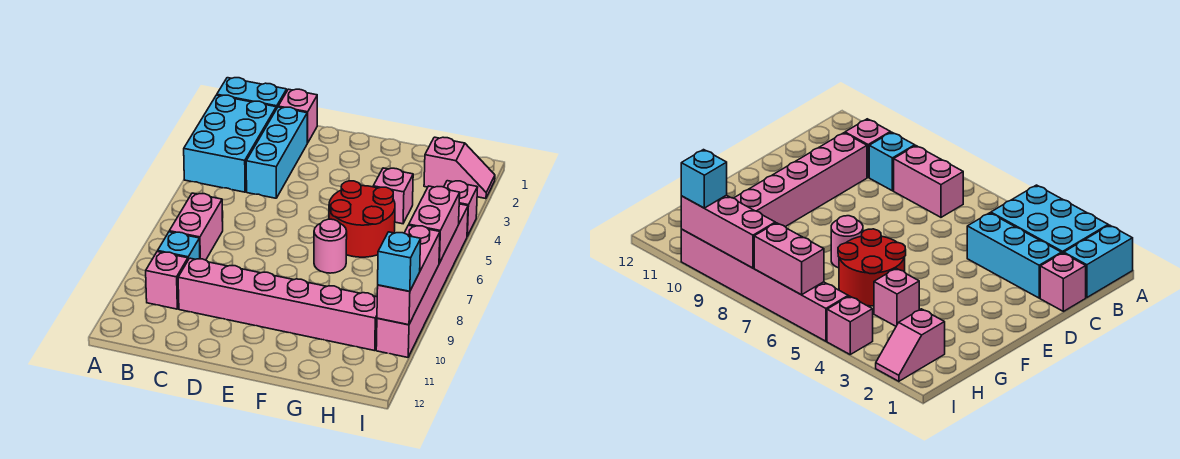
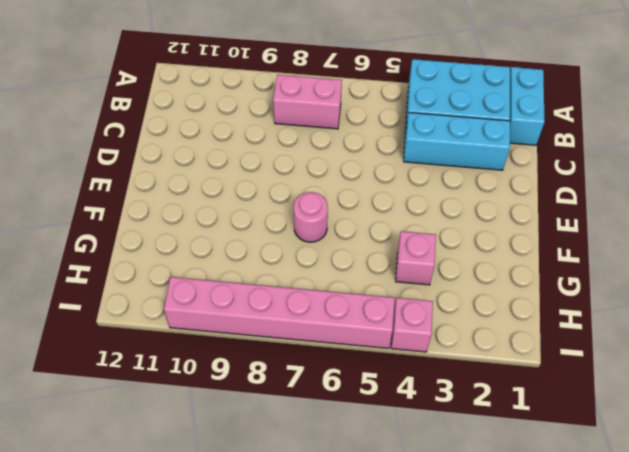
none -> cyan 1x1 brick [158,232,200,259]
none -> pink 1x1 brick [146,252,188,309]
none -> pink 1x1 brick [278,89,317,143]

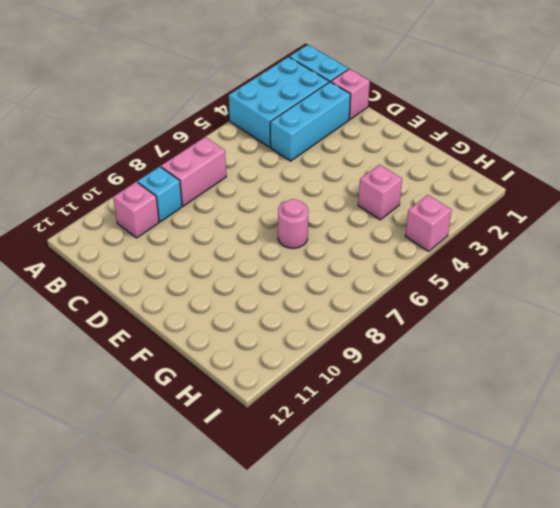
none -> pink 1x6 brick [178,258,377,351]
none -> red 2x2 round brick [329,181,395,257]
none -> pink 1x2 slope [424,137,495,199]

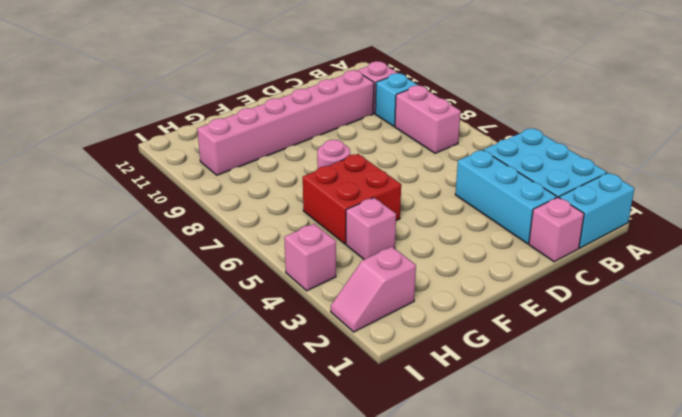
red 2x2 brick [303,154,401,244] -> red 2x2 round brick [329,181,395,257]
none -> pink 1x6 brick [376,204,468,357]
none -> pink 1x2 brick [409,186,460,263]
none -> pink 1x3 brick [377,225,440,325]

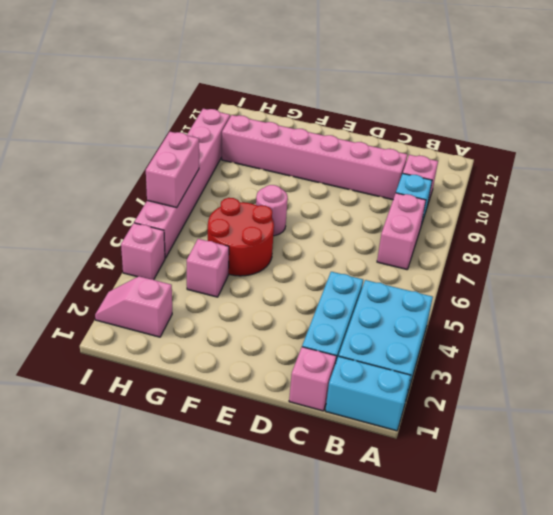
none -> pink 1x3 brick [377,225,440,325]
none -> cyan 1x1 brick [378,232,421,291]

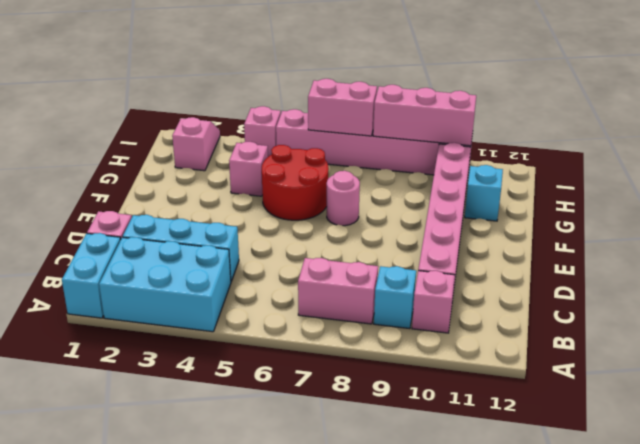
cyan 1x1 brick [465,165,503,221] -> cyan 1x1 brick moved to [378,232,421,291]

